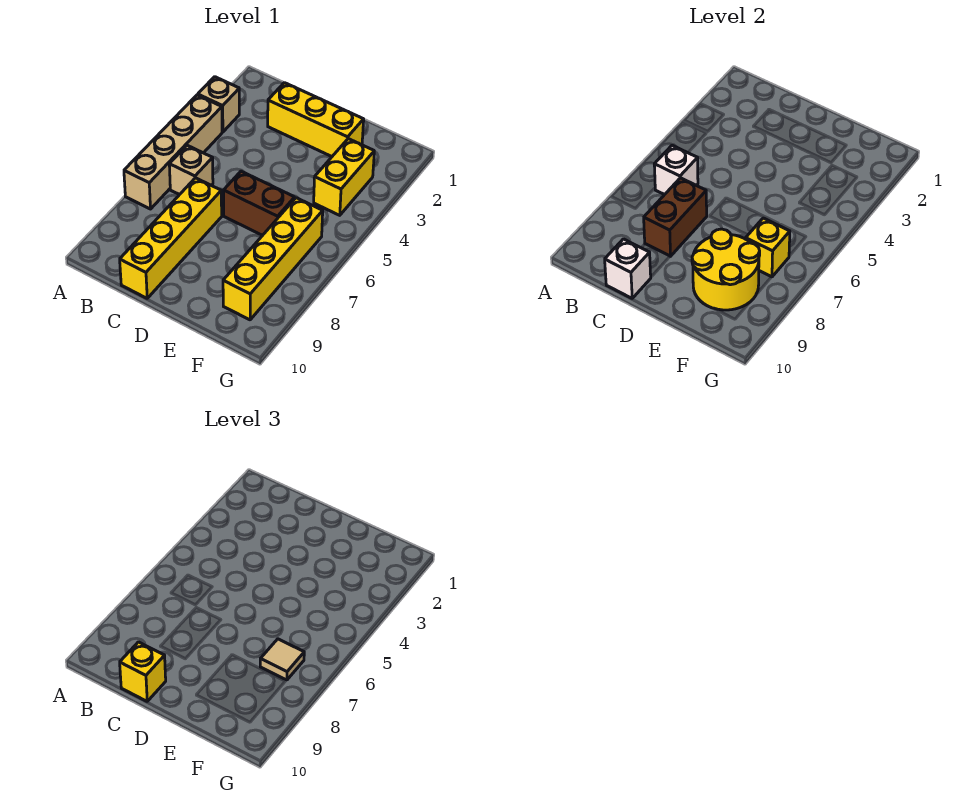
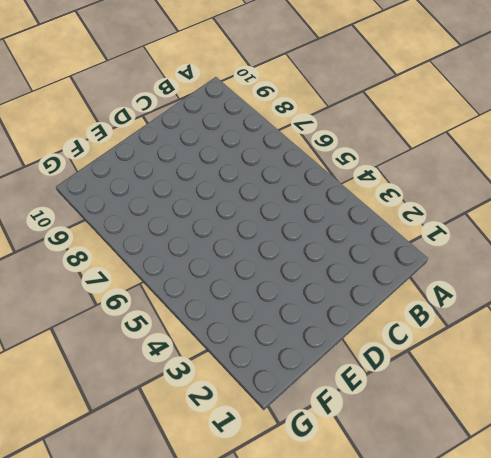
none -> tan 1x1 brick [198,77,239,132]
none -> tan 1x4 brick [124,95,222,209]
none -> tan 1x1 brick [169,145,213,195]

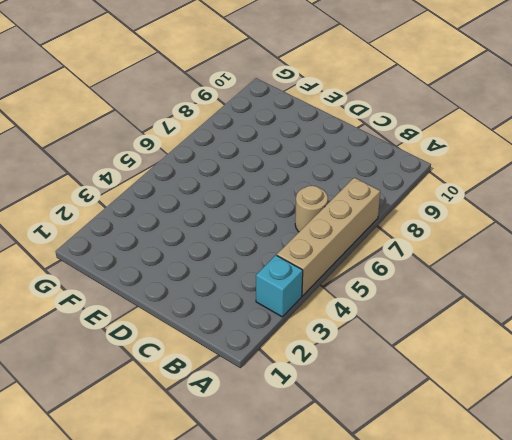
cyan 1x1 brick [256,255,303,317] -> tan 1x1 brick [198,77,239,132]
tan 1x1 round brick [295,186,328,232] -> tan 1x1 brick [169,145,213,195]
none -> yellow 1x3 brick [268,83,364,157]
none -> yellow 1x4 brick [120,178,222,298]
none -> brown 1x2 brick [224,171,295,235]

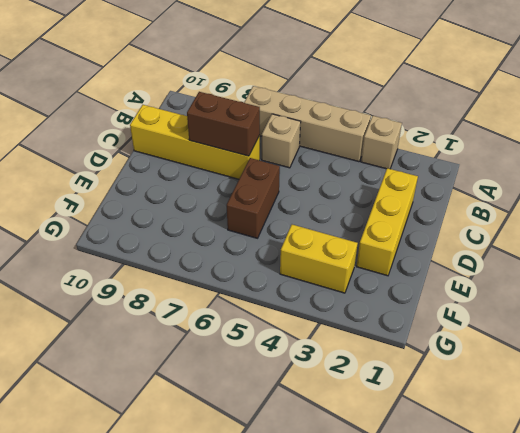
none -> yellow 1x4 brick [223,198,323,320]
none -> white 1x1 brick [654,145,698,195]
none -> white 1x1 brick [605,239,651,298]

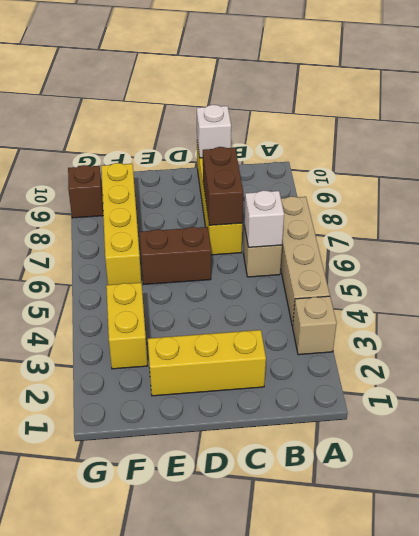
brown 1x1 brick [68,165,103,218] -> none
none -> yellow 2x2 round brick [692,229,760,310]
none -> yellow 1x1 brick [746,218,790,277]
none -> yellow 1x1 brick [120,642,166,701]

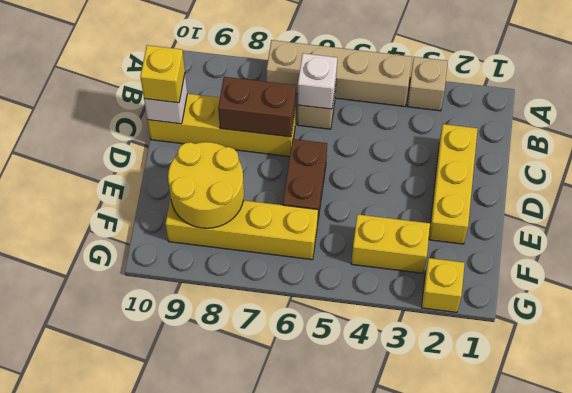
yellow 1x1 brick [422,258,465,312] -> yellow 1x1 brick moved to [746,218,790,277]
none -> tan 1x1 tile [260,639,304,680]

